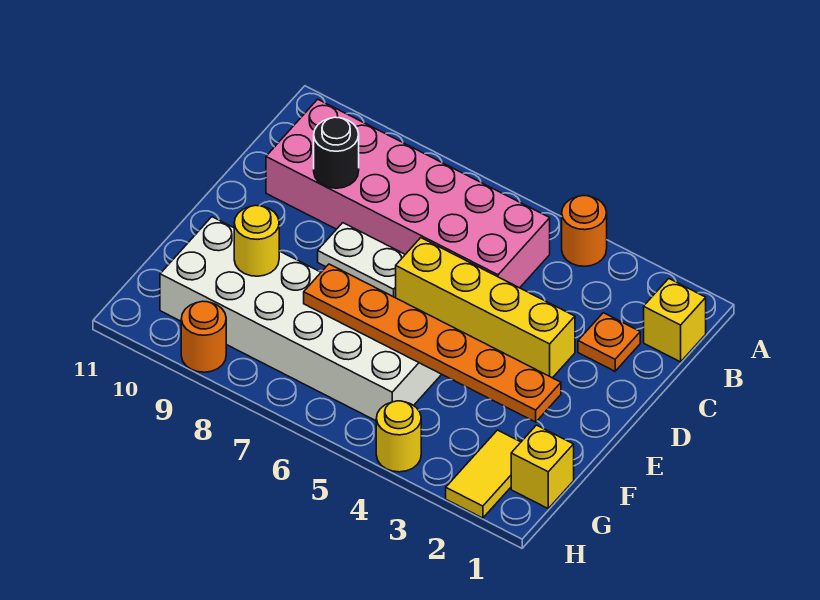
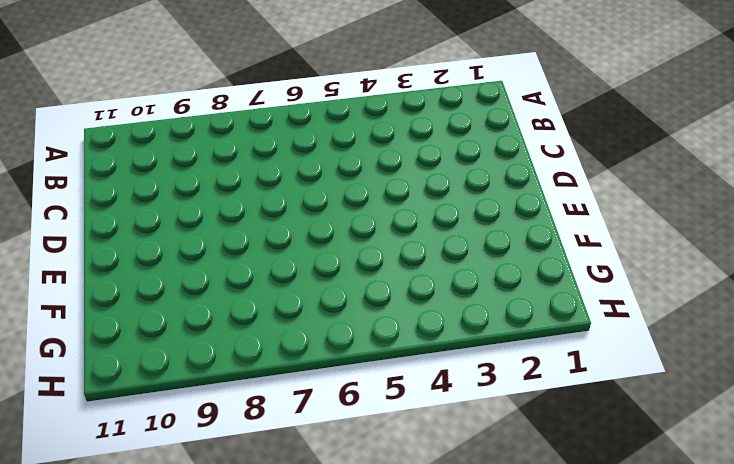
none -> orange 1x1 round brick [562,196,607,266]
none -> yellow 1x1 brick [644,279,706,362]
none -> pink 2x6 brick [266,99,550,288]

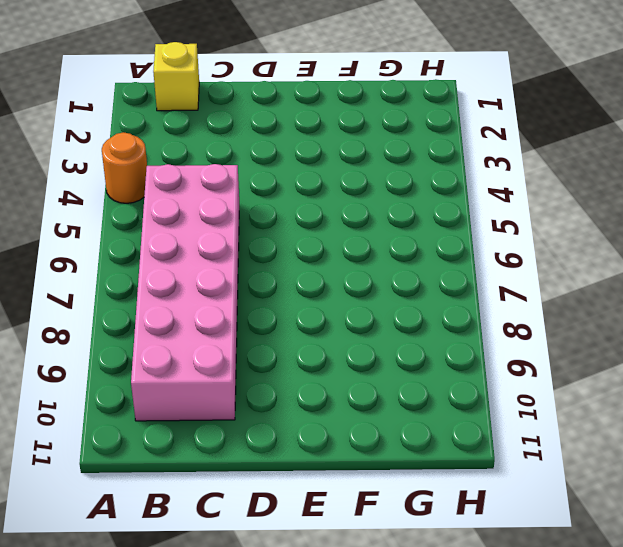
none -> orange 1x1 plate [578,313,640,371]
none -> yellow 1x4 brick [396,238,575,378]
none -> white 1x2 plate [318,223,405,298]

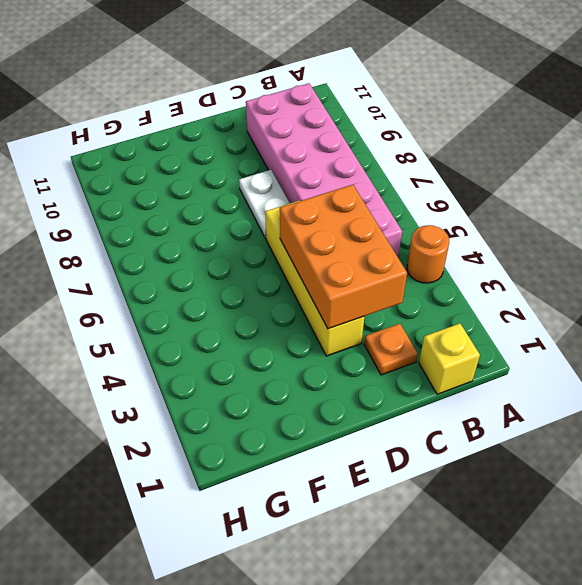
orange 2x3 brick [280,185,407,329] -> none
none -> white 2x6 brick [160,217,442,421]
none -> yellow 1x1 brick [511,425,574,508]
none -> yellow 1x2 tile [446,430,521,518]

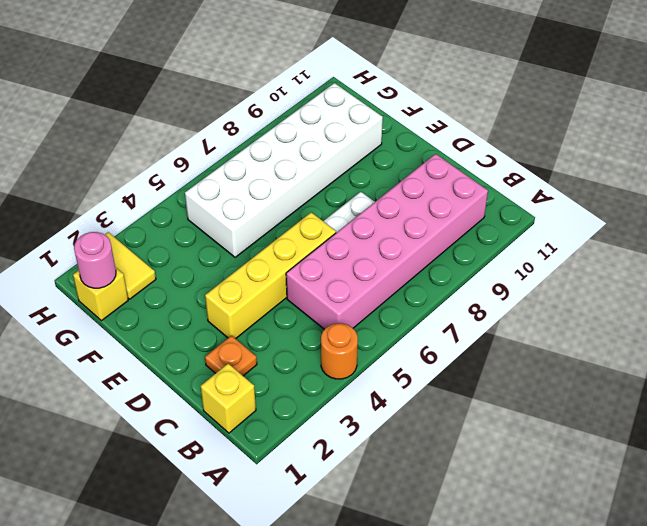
pink 1x1 round brick [74,232,116,288] -> none
none -> yellow 1x1 round brick [376,401,421,472]
none -> orange 1x1 round brick [181,301,226,372]
none -> black 1x1 round brick [314,117,359,188]

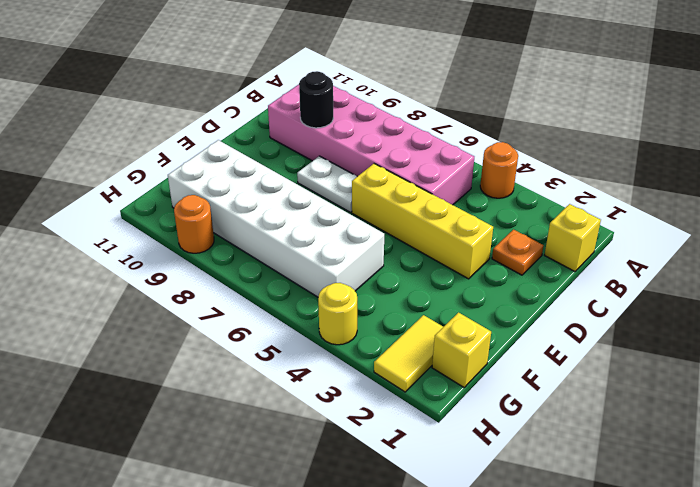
none -> orange 1x6 plate [304,264,561,422]
none -> yellow 1x1 round brick [234,205,279,276]

